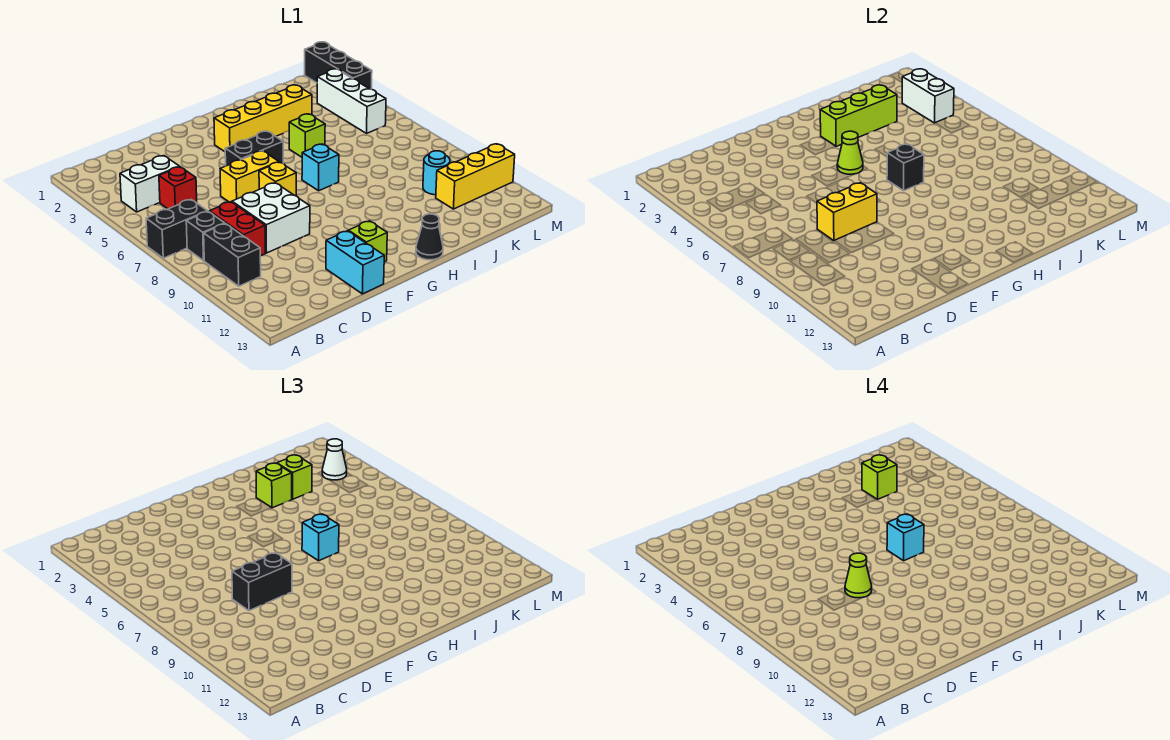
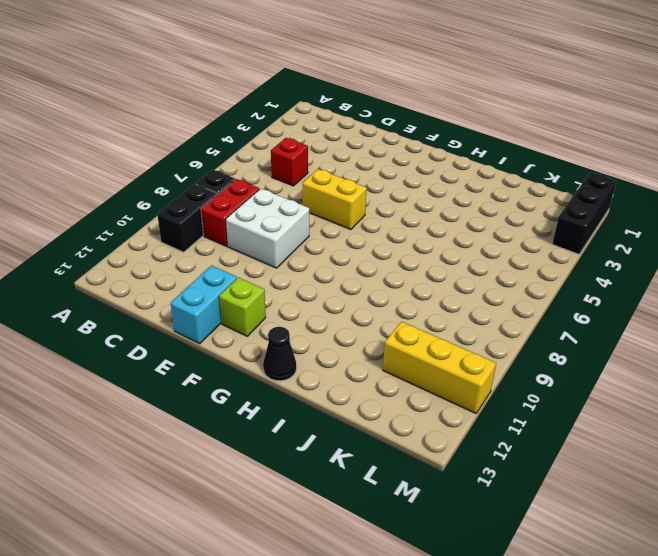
none -> black 1x2 brick [146,200,207,258]
none -> white 1x2 brick [120,156,179,212]
none -> black 1x2 brick [225,131,283,166]
none -> yellow 1x1 brick [259,162,296,196]

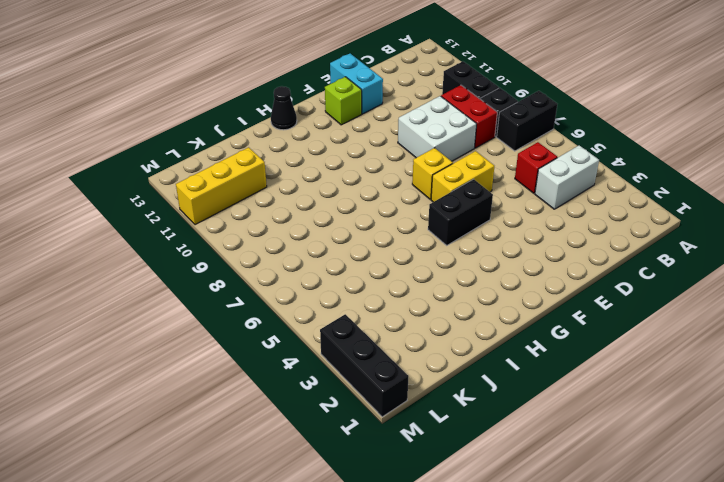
none -> yellow 1x4 brick [214,85,312,152]
none -> cyan 1x1 brick [302,144,339,191]
none -> lime 1x1 brick [289,114,325,157]
none -> cyan 1x1 round brick [423,151,450,195]

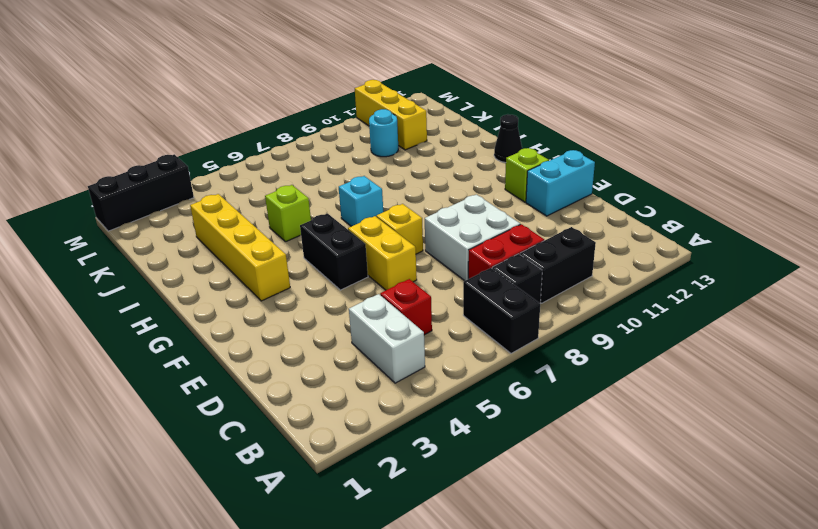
none -> white 1x3 brick [317,69,386,133]
none -> yellow 1x2 brick [817,183,877,241]
none -> lime 1x1 cone [837,131,863,174]
none -> lime 1x3 brick [820,85,897,146]

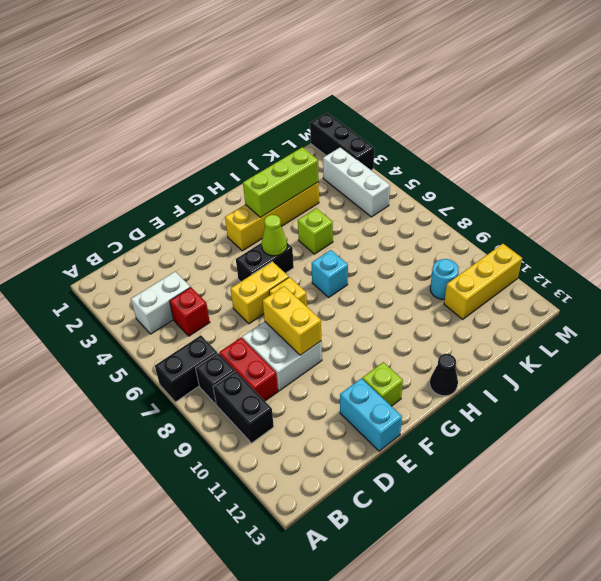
yellow 1x2 brick [263,286,321,355] -> yellow 1x2 brick turned to [817,183,877,241]
none -> black 1x1 brick [887,144,924,191]
none -> white 1x2 brick [902,69,954,123]
none -> black 1x2 brick [232,553,292,611]
none -> cyan 1x1 brick [302,514,339,561]

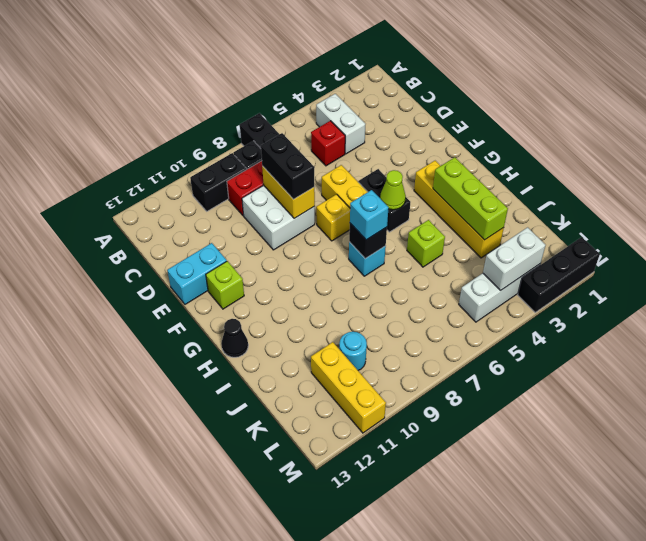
none -> lime 1x1 brick [256,463,292,508]
none -> lime 1x1 brick [277,455,312,499]
none -> white 1x1 cone [322,439,347,480]
none -> lime 1x1 cone [845,553,872,598]

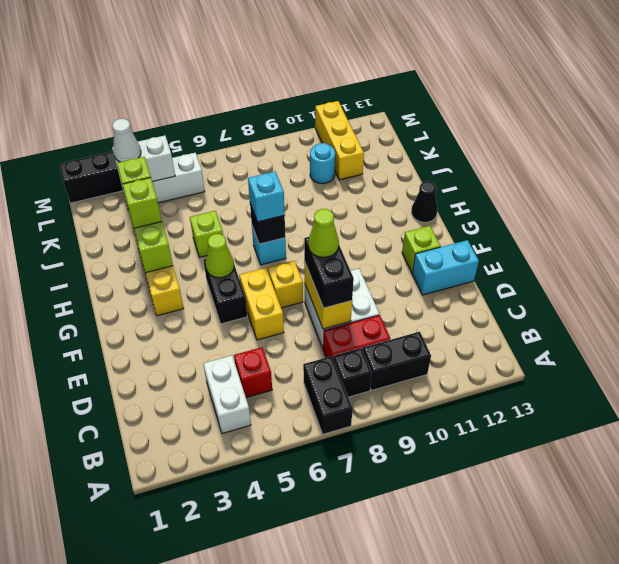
none -> cyan 1x1 brick [887,514,924,561]
none -> lime 1x1 brick [862,455,897,499]

